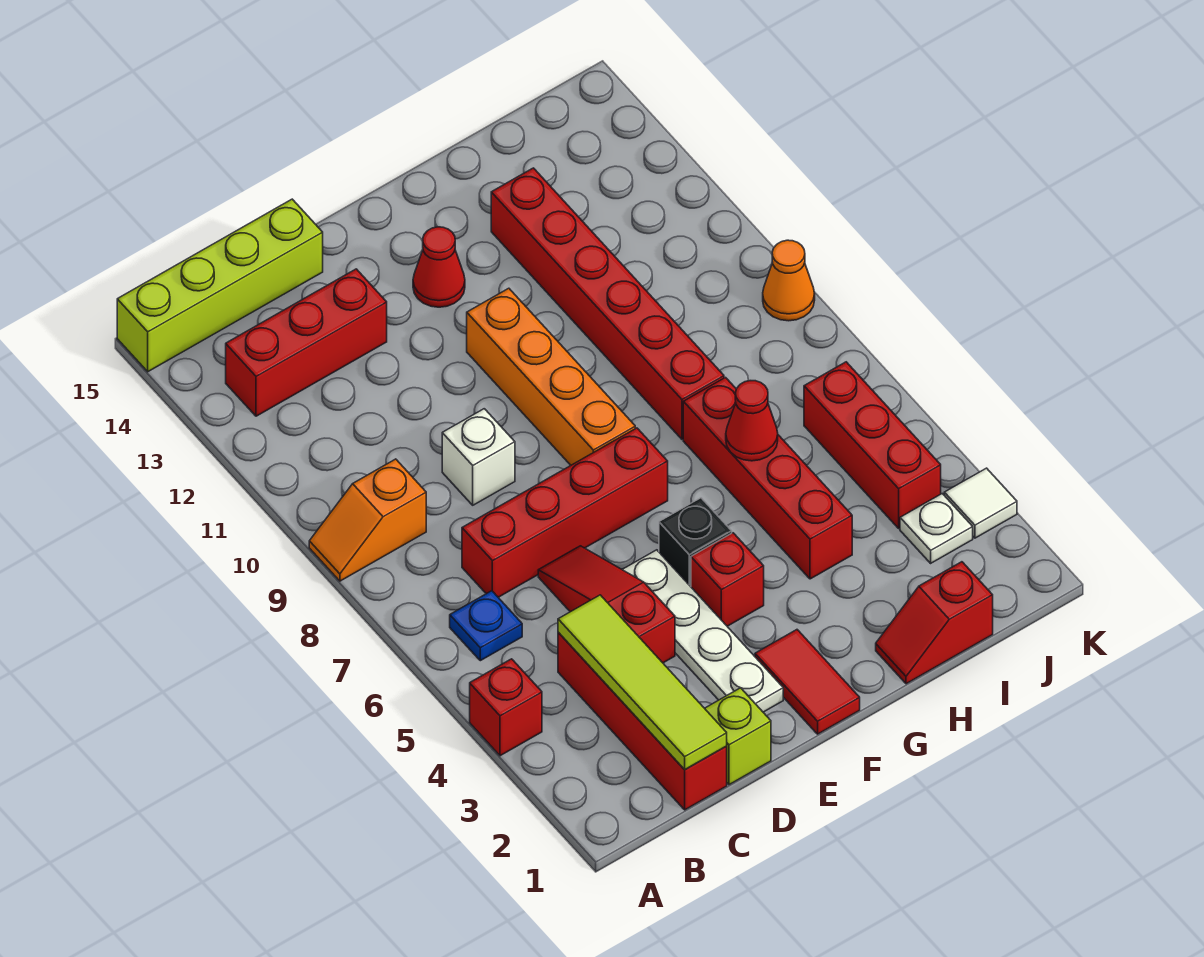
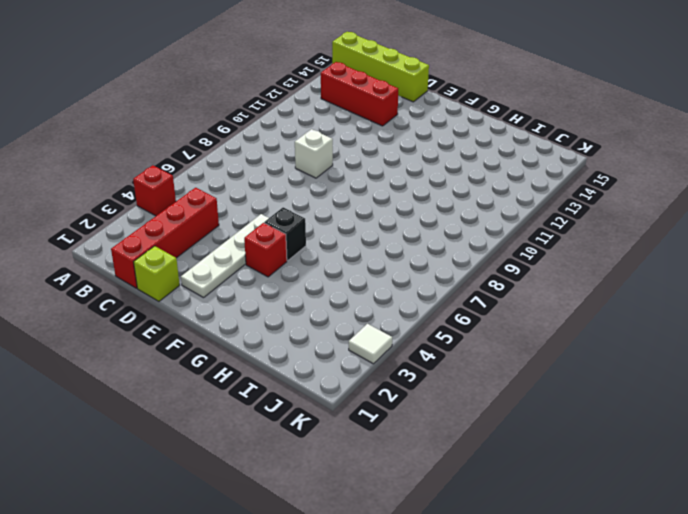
none -> orange 1x2 slope [309,459,426,581]
none -> blue 1x1 plate [450,591,522,661]
none -> red 1x4 brick [462,428,668,597]

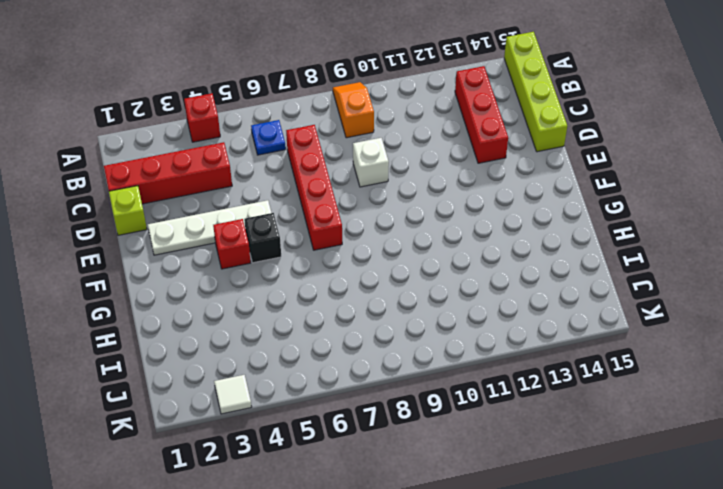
none -> red 1x3 slope [538,546,675,663]
none -> red 1x2 tile [755,630,860,734]
none -> orange 1x4 brick [467,288,635,465]

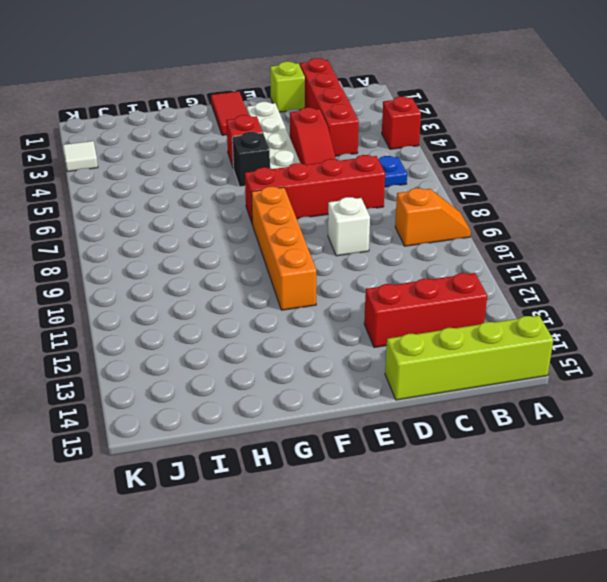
none -> red 1x1 cone [413,227,465,307]
none -> red 1x2 slope [876,562,993,684]
none -> red 1x4 brick [683,378,852,579]

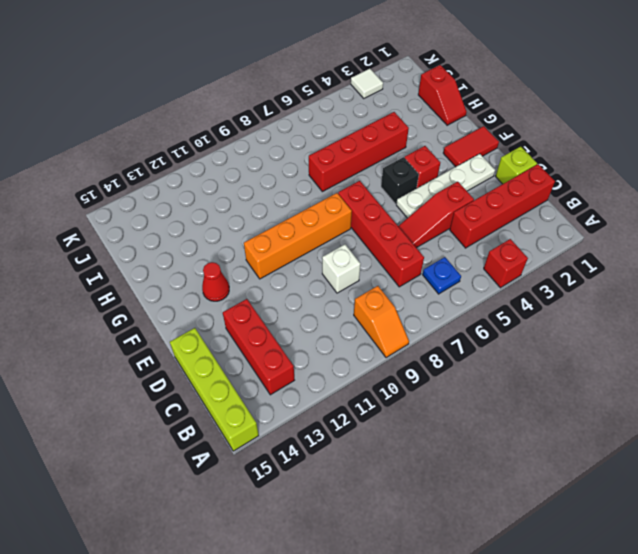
none -> red 1x6 brick [491,168,724,439]
none -> white 1x1 plate [900,494,973,563]
none -> red 1x3 brick [804,362,941,528]

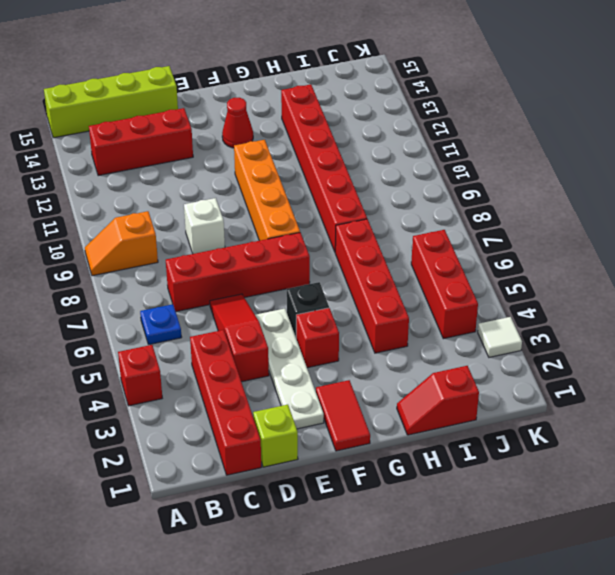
none -> white 1x1 plate [900,494,973,563]
none -> orange 1x1 cone [763,240,815,321]
none -> lime 1x4 tile [558,595,727,770]

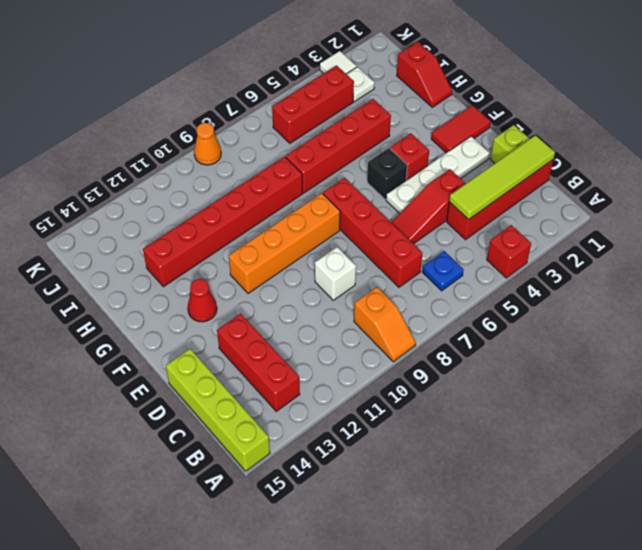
none -> red 1x1 cone [726,381,778,461]

